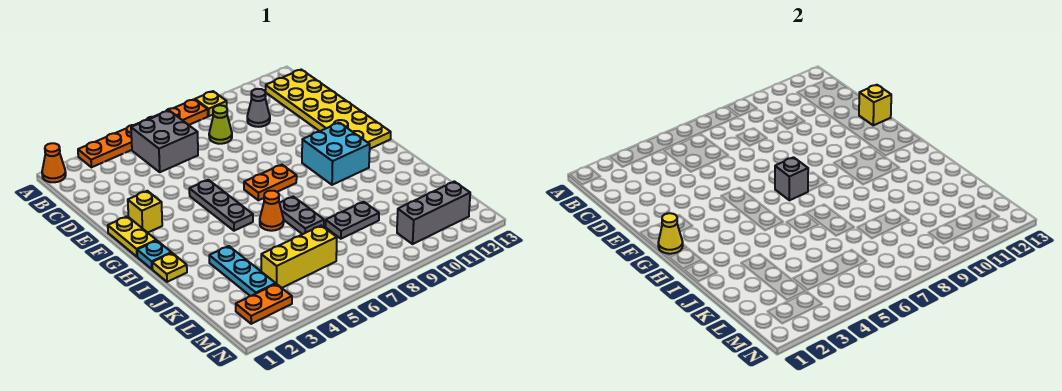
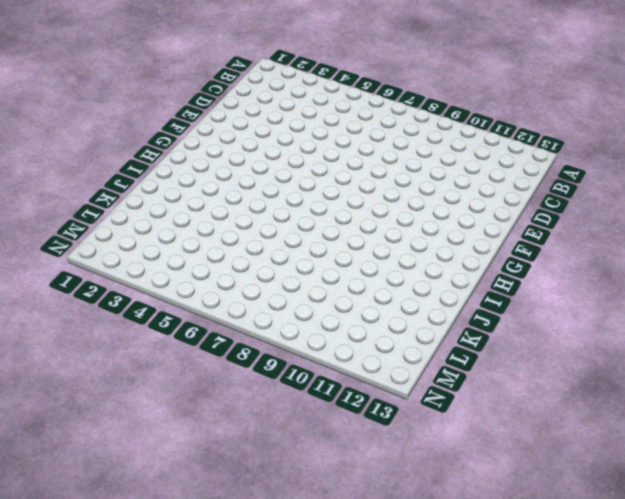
none -> orange 1x1 cone [42,143,66,182]
none -> orange 1x6 plate [78,99,208,167]
none -> yellow 1x1 plate [195,91,227,116]

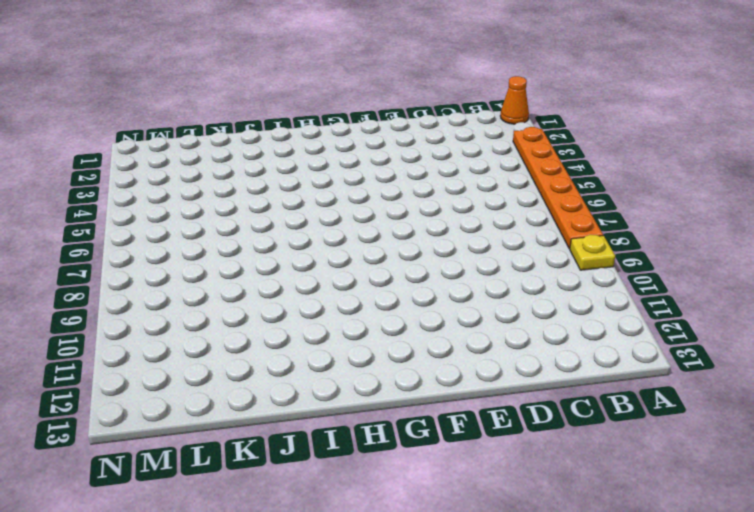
none -> grey 2x2 brick [131,111,198,172]
none -> yellow 2x6 plate [266,70,391,149]
none -> lime 1x1 cone [209,105,232,144]

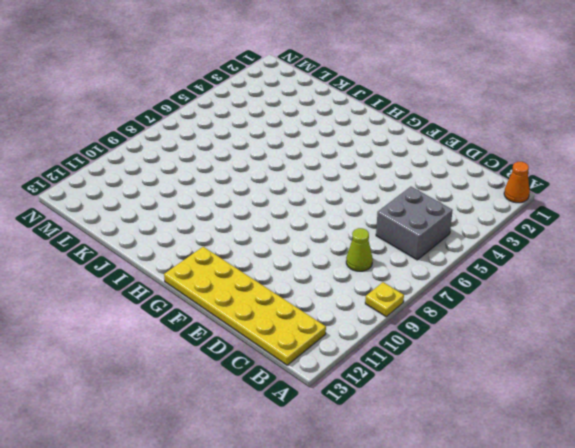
none -> orange 1x6 plate [78,99,208,167]
none -> grey 1x1 cone [247,89,270,127]
none -> yellow 1x2 plate [108,216,156,257]

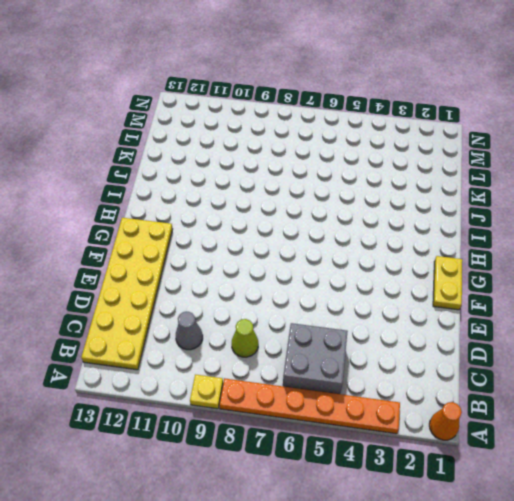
none -> yellow 1x1 brick [128,191,162,233]
none -> grey 1x3 plate [189,180,253,231]
none -> orange 1x2 plate [244,165,297,200]

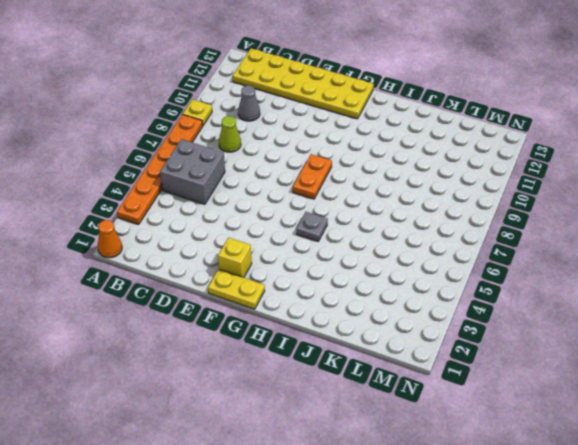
grey 1x1 plate [296,212,328,242] -> grey 1x3 plate [189,180,253,231]
none -> cyan 2x2 brick [302,123,370,185]
none -> cyan 1x1 plate [137,241,171,269]
none -> yellow 1x1 plate [152,253,187,282]

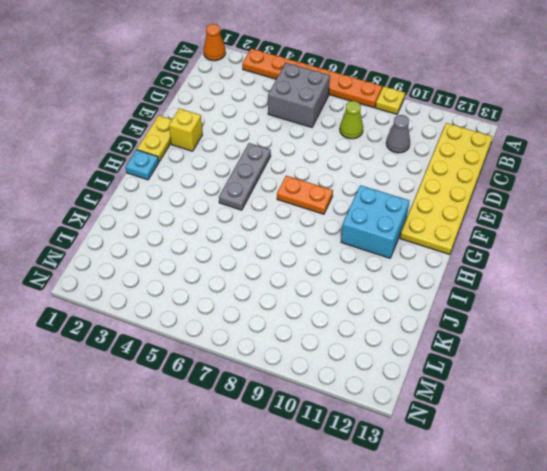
none -> yellow 1x1 plate [152,253,187,282]
none -> orange 1x1 cone [260,191,284,231]
none -> grey 1x2 plate [280,197,324,234]

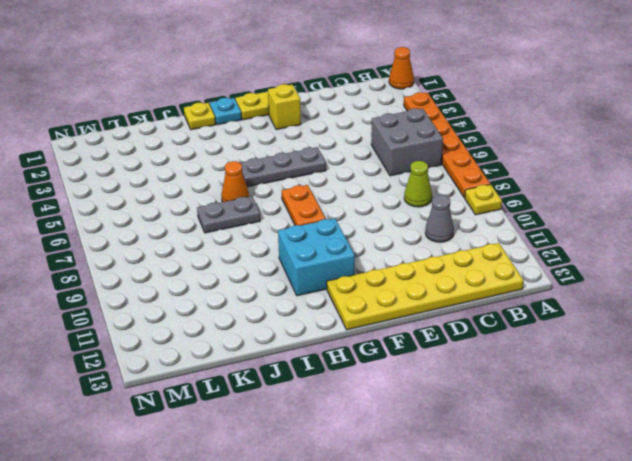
none -> cyan 1x3 plate [209,246,276,296]
none -> grey 1x2 plate [326,202,379,239]
none -> yellow 1x3 brick [261,225,337,288]

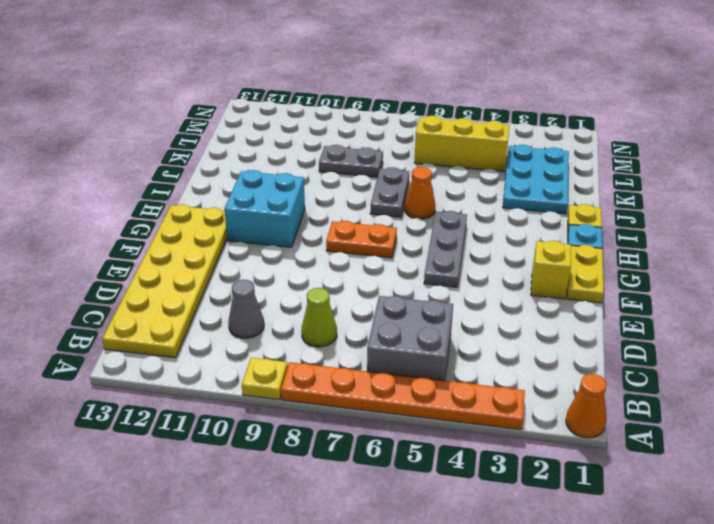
cyan 2x3 plate [503,145,569,214] -> cyan 1x3 plate [209,246,276,296]
none -> orange 1x2 plate [236,284,292,324]
none -> grey 1x3 brick [397,181,470,244]
none -> yellow 1x1 brick [859,85,891,125]

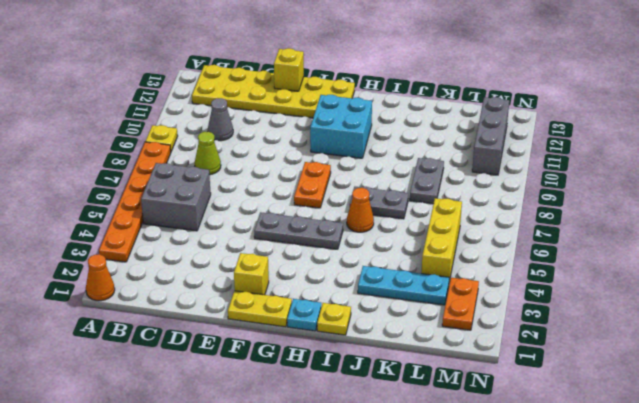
none -> yellow 1x1 cone [658,213,683,254]
none -> grey 1x1 brick [775,157,808,200]

